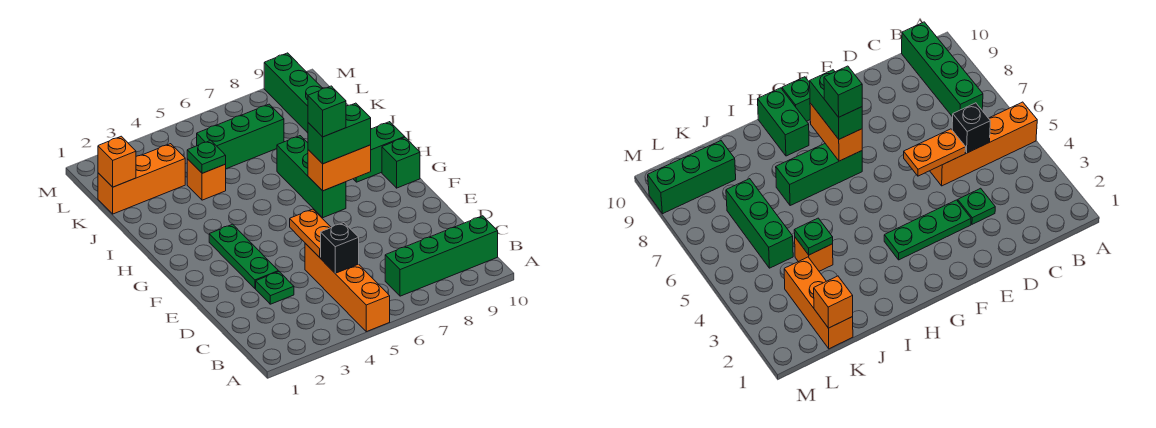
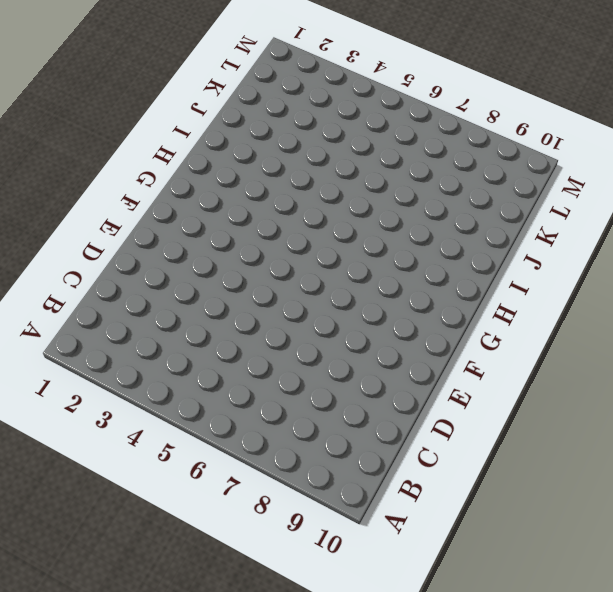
none -> orange 1x4 brick [305,243,390,332]
none -> green 1x4 brick [385,216,498,296]
none -> green 1x1 plate [256,272,294,304]

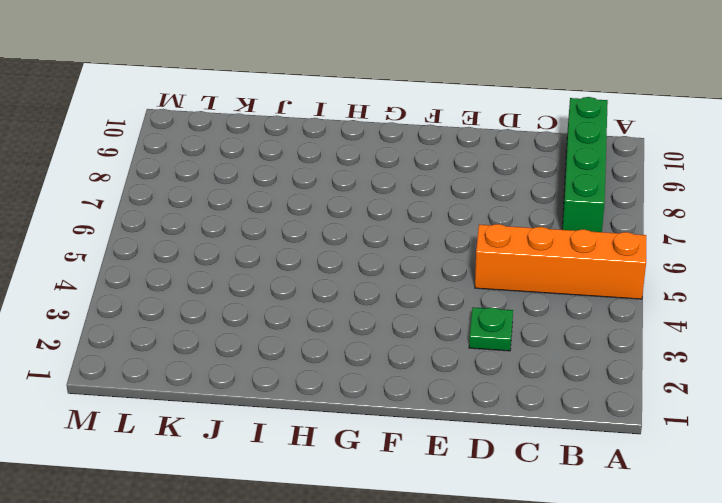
none -> green 1x3 plate [209,224,278,289]
none -> green 1x3 brick [277,136,346,218]
none -> green 1x1 brick [382,137,420,188]

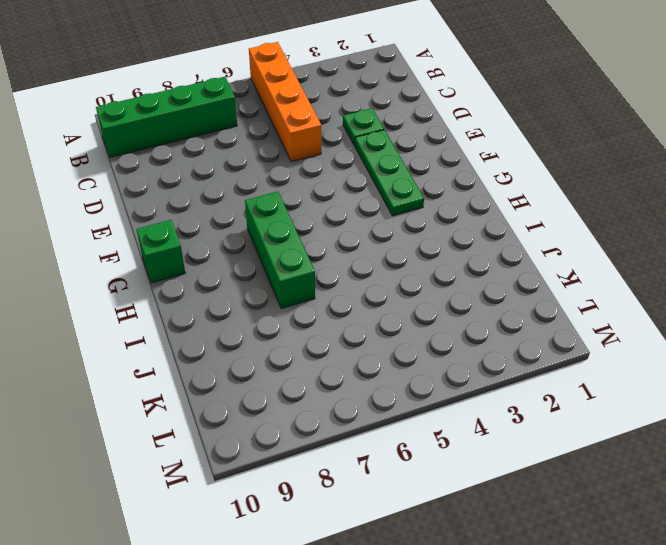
none -> green 1x2 brick [354,122,405,182]
none -> orange 1x1 brick [187,159,226,200]
none -> orange 1x3 brick [98,144,185,214]

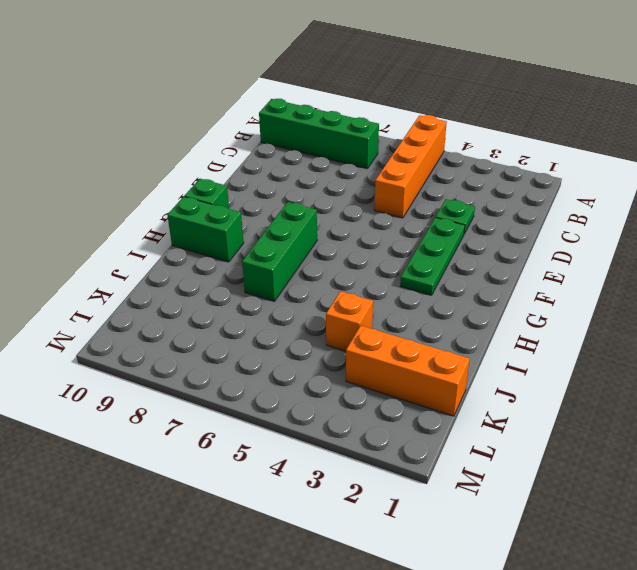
none -> green 1x3 brick [197,104,284,169]
none -> green 1x3 brick [264,53,323,133]
none -> black 1x1 brick [321,223,359,273]

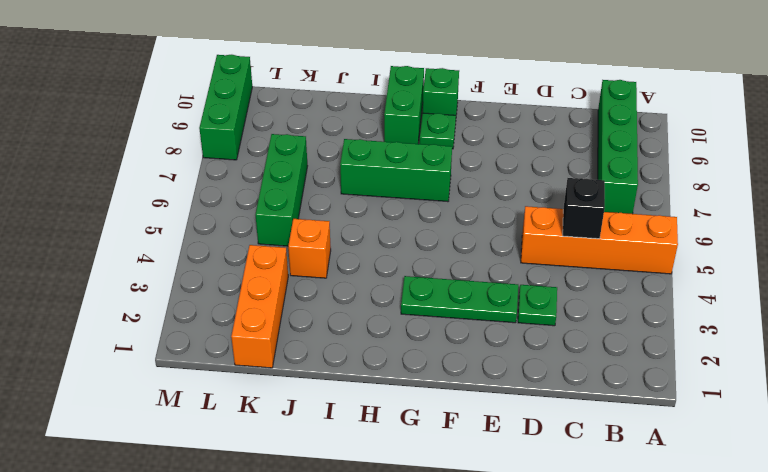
green 1x1 plate [420,113,456,149] -> green 1x1 plate moved to [187,140,226,173]
green 1x3 brick [199,55,252,160] -> green 1x3 brick turned to [264,53,323,133]
none -> orange 1x2 plate [290,209,331,257]
none -> orange 1x2 brick [308,145,371,191]
none -> orange 1x1 brick [98,136,136,187]

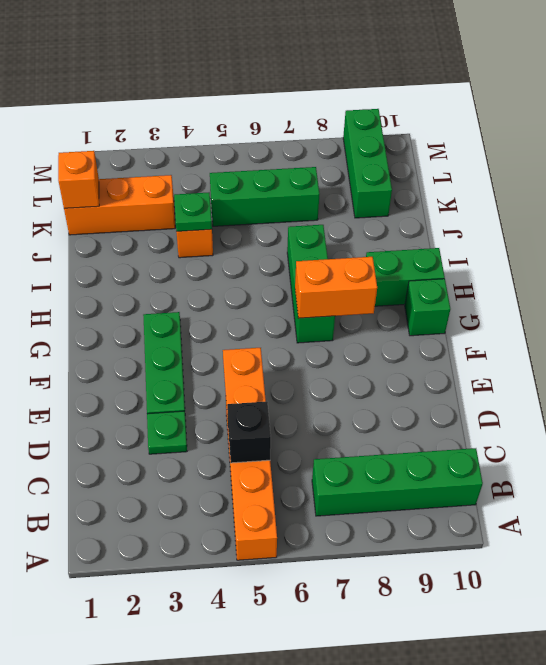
none -> green 1x2 brick [308,103,371,164]
none -> green 1x1 brick [308,86,346,137]

